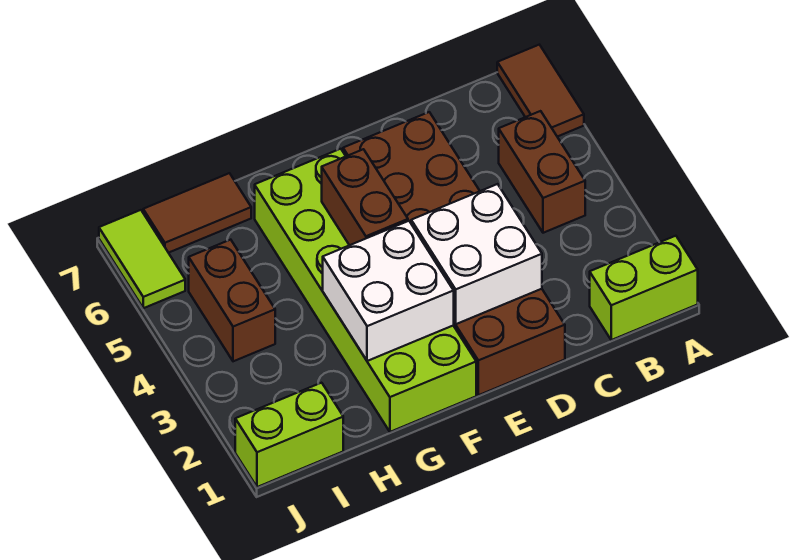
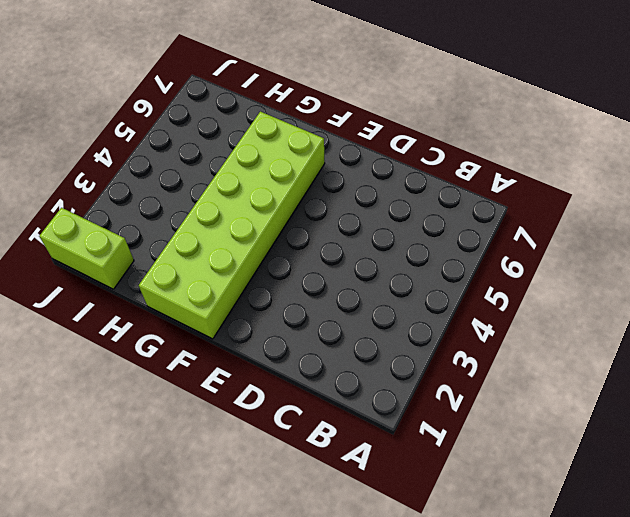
none -> lime 1x2 brick [590,236,698,340]
none -> brown 1x2 tile [497,45,584,137]
none -> brown 1x2 brick [499,111,585,233]

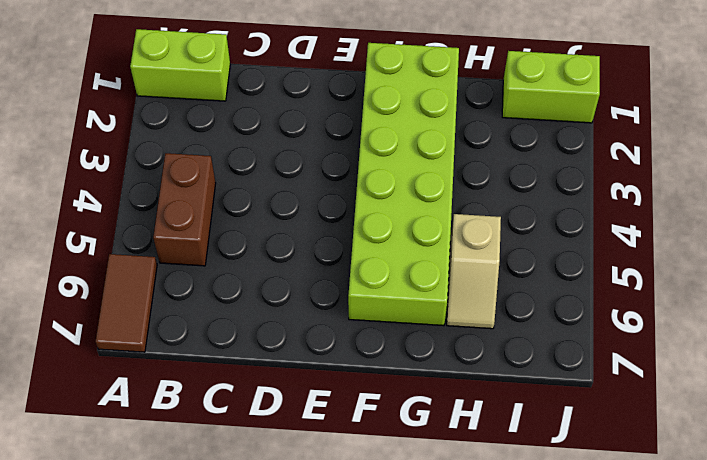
tan 1x2 slope [447,214,501,329] -> none
none -> brown 2x6 brick [343,112,565,395]
none -> brown 1x2 tile [143,173,251,253]
none -> brown 1x2 brick [189,240,275,361]

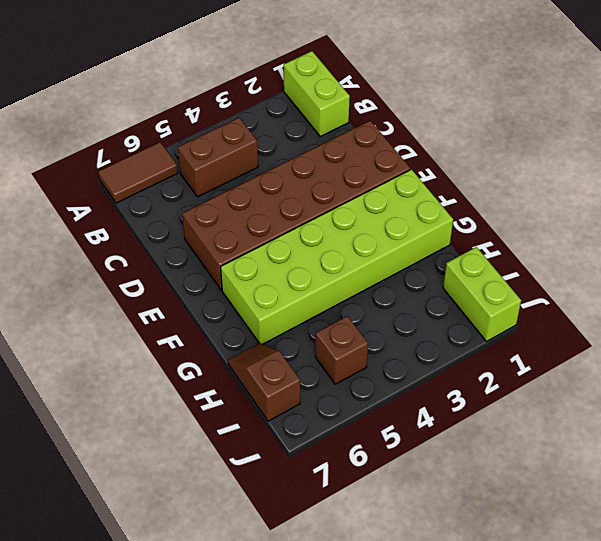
brown 1x2 slope [228,343,300,421] -> brown 1x2 tile [143,173,251,253]
brown 1x1 brick [315,316,368,384] -> brown 1x2 brick [189,240,275,361]
none -> lime 1x2 tile [99,210,185,308]
none -> white 2x2 brick [411,184,542,324]
none -> white 2x2 brick [323,221,454,361]

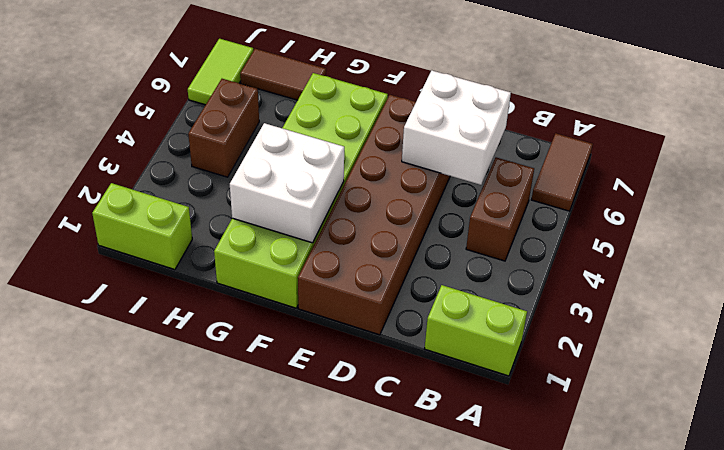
white 2x2 brick [402,71,511,185] -> white 2x2 brick moved to [411,184,542,324]
none -> brown 1x2 brick [322,149,408,245]

